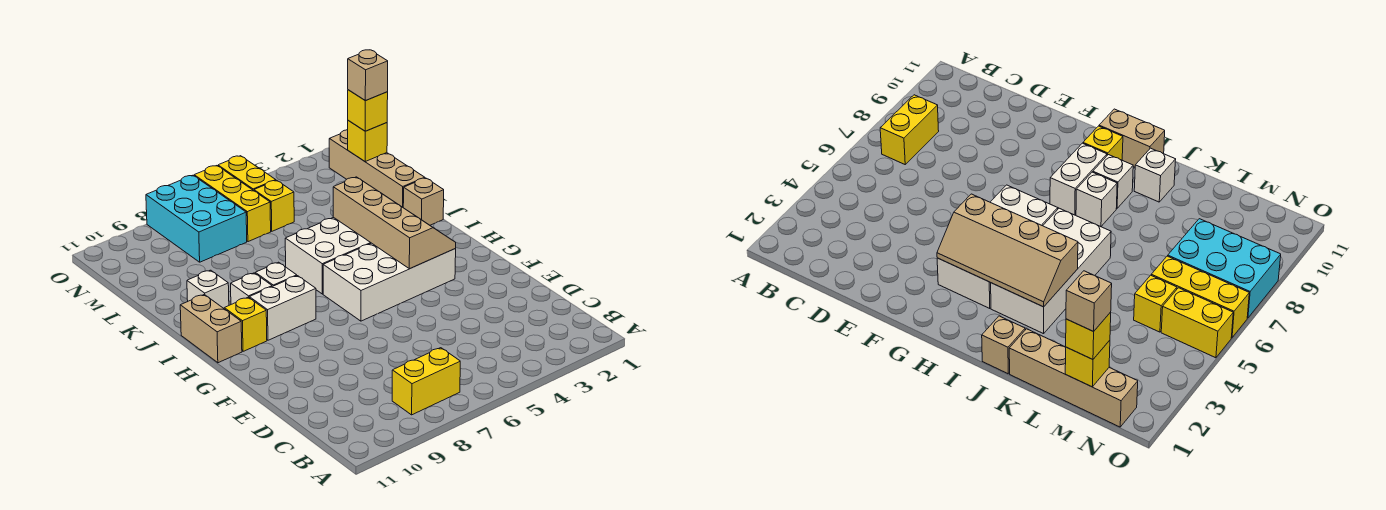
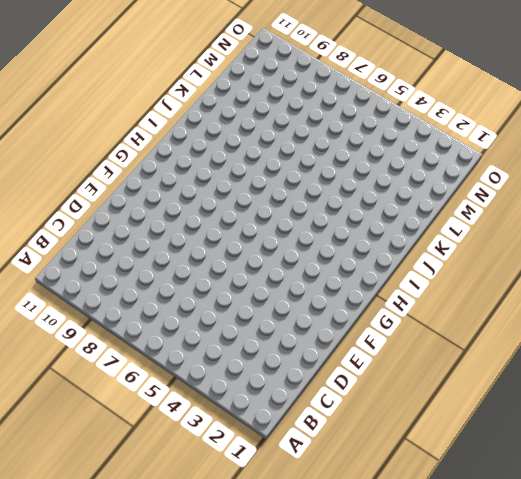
none -> yellow 1x2 brick [392,348,460,415]
none -> white 2x4 brick [323,243,456,321]
none -> white 1x2 brick [249,276,316,340]

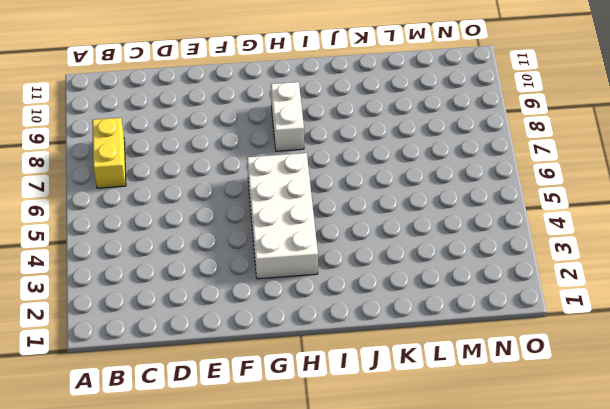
none -> yellow 1x1 brick [224,297,267,351]
none -> tan 1x2 brick [180,294,242,363]
none -> white 2x4 brick [285,217,371,294]

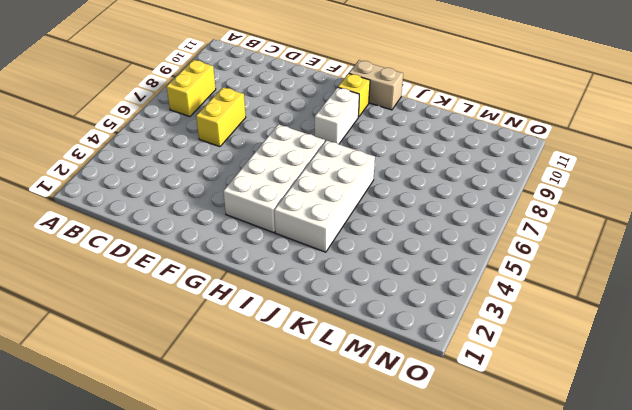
yellow 1x2 brick [196,87,246,147] -> yellow 1x2 brick turned to [218,156,276,191]
none -> white 1x1 brick [255,262,297,287]
none -> white 1x1 brick [231,273,272,304]
none -> tan 1x1 brick [403,178,444,225]

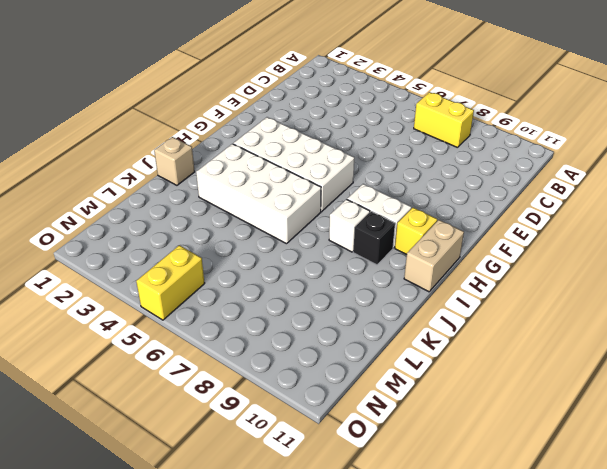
black 1x1 brick [353,211,395,265] -> white 1x1 brick [231,273,272,304]
none -> white 1x1 brick [187,270,229,308]
none -> tan 1x4 brick [329,130,425,207]
none -> yellow 1x1 brick [254,180,294,231]

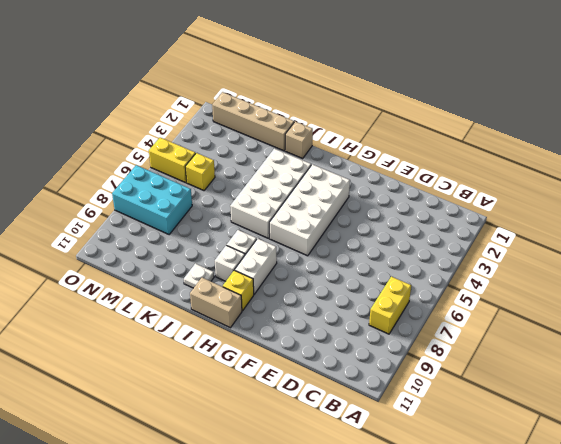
white 1x1 plate [184,264,214,288] -> white 1x1 brick [187,270,229,308]
none -> yellow 1x3 brick [194,166,271,242]
none -> tan 2x4 slope [333,177,456,269]
none -> yellow 1x1 brick [348,121,387,161]

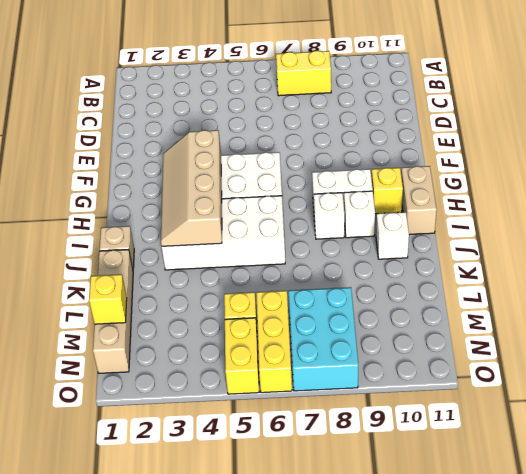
none -> yellow 1x1 brick [348,90,388,131]
none -> tan 1x1 brick [348,50,388,101]

